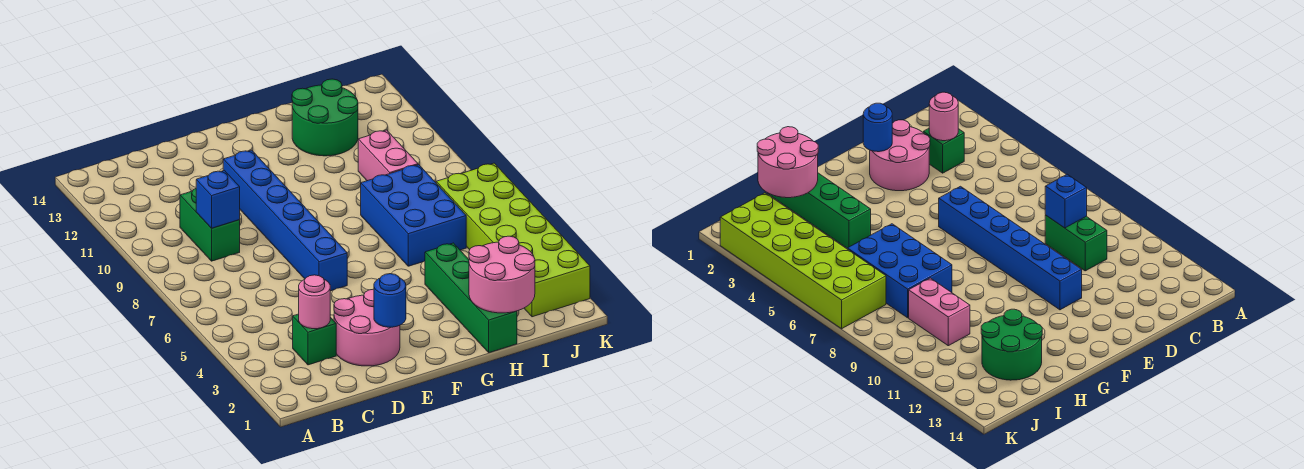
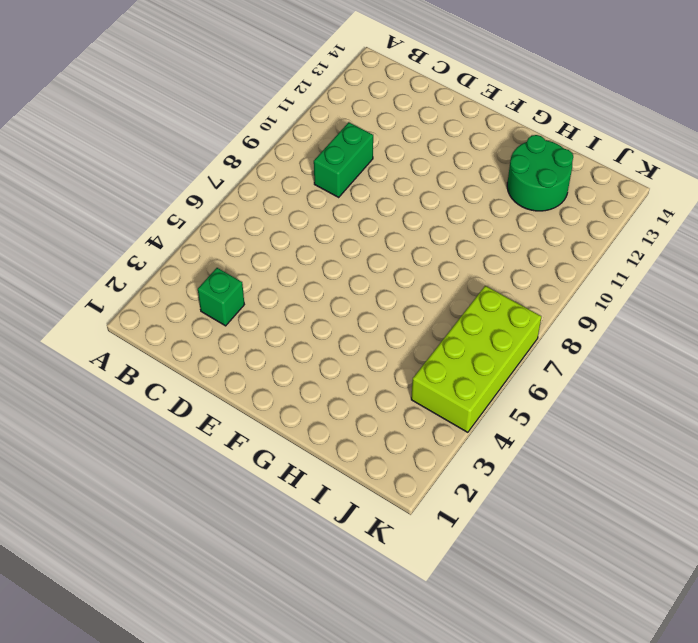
lime 2x4 brick [411,286,541,432] -> lime 2x6 brick [436,163,590,317]
none -> pink 2x2 round brick [334,289,400,366]
none -> blue 1x6 brick [223,150,347,291]
none -> green 1x4 brick [425,243,517,353]

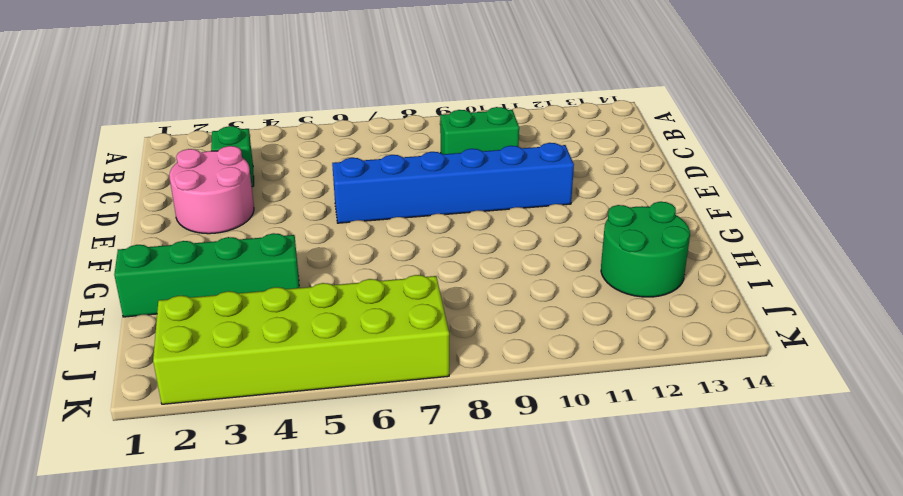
none -> blue 2x3 brick [361,165,466,266]
none -> pink 1x2 brick [358,130,418,181]
none -> pink 1x1 round brick [299,275,330,329]

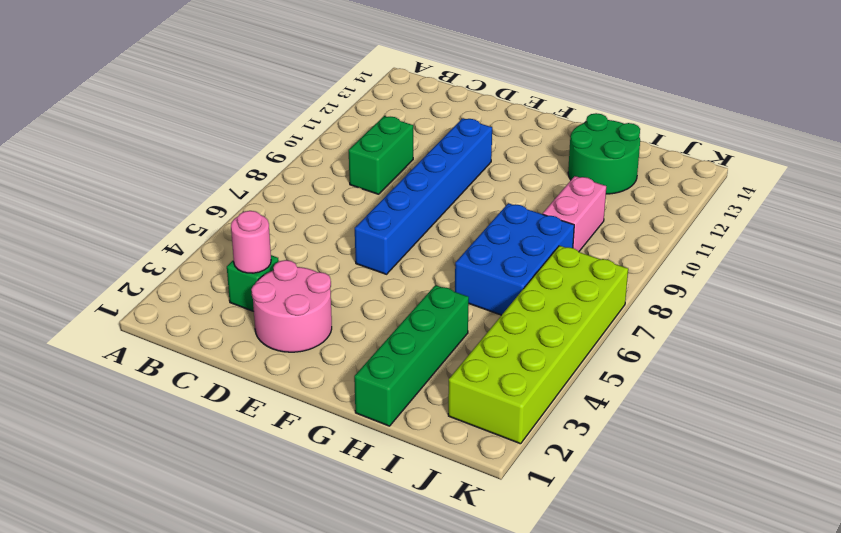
none -> blue 1x1 brick [196,170,240,228]
none -> blue 1x1 round brick [374,274,406,327]
none -> pink 2x2 round brick [469,236,535,313]

